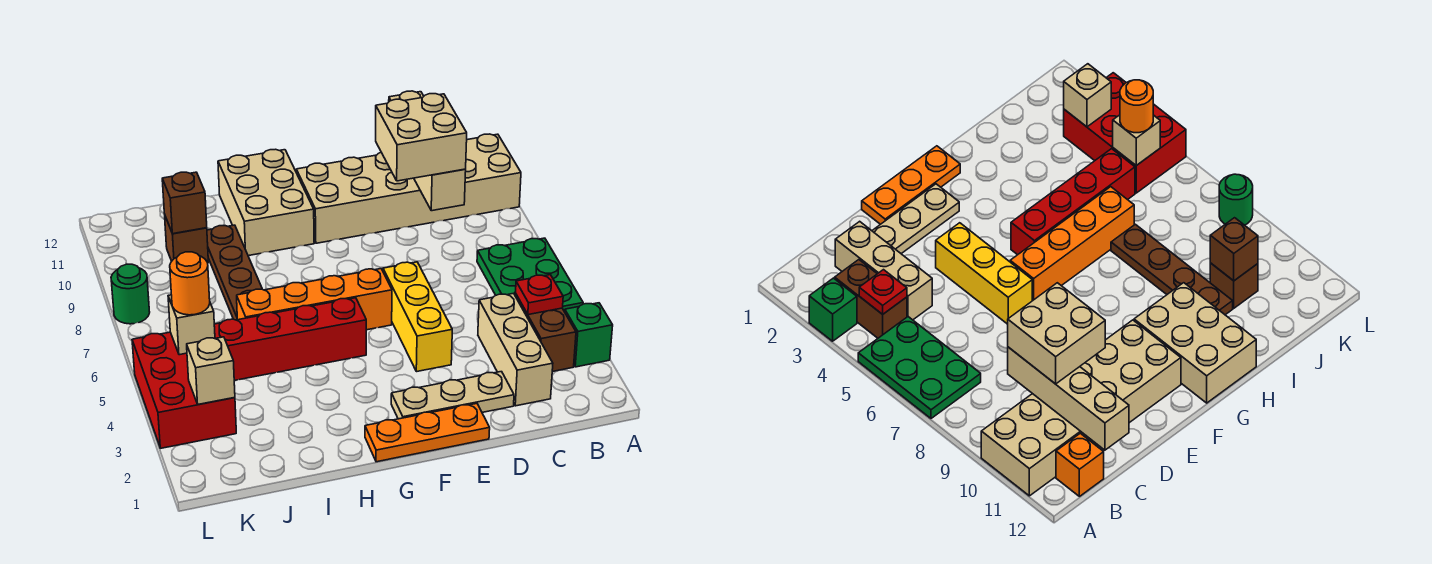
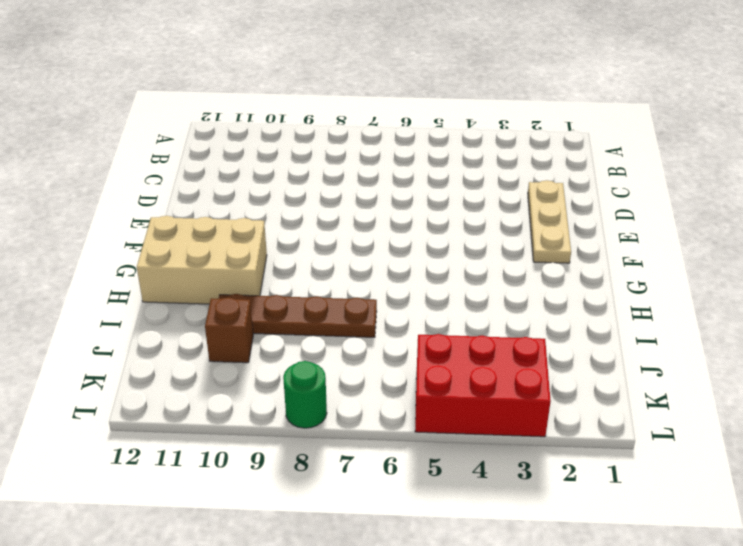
none -> green 1x1 brick [565,303,613,367]
none -> green 2x3 plate [477,238,583,312]
none -> tan 2x6 brick [296,134,521,243]

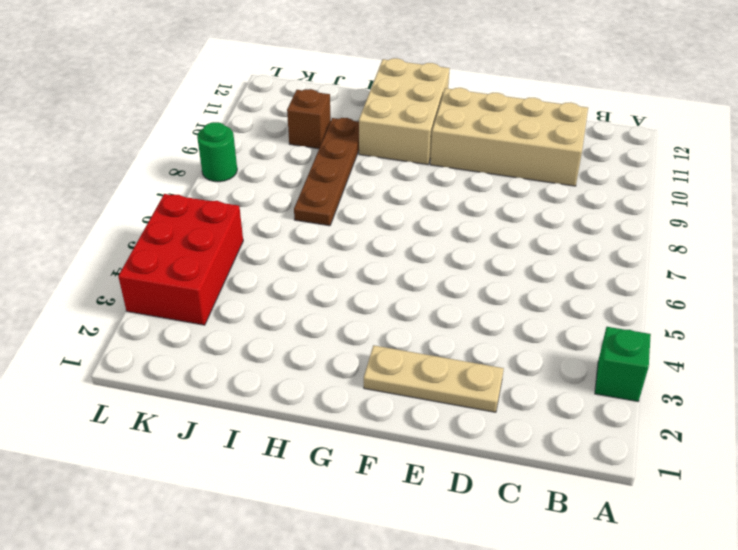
tan 2x4 brick [430,88,588,186] -> tan 2x6 brick [296,134,521,243]
none -> green 2x3 plate [477,238,583,312]
none -> brown 1x2 brick [515,293,576,372]
none -> orange 1x1 brick [1056,433,1104,496]

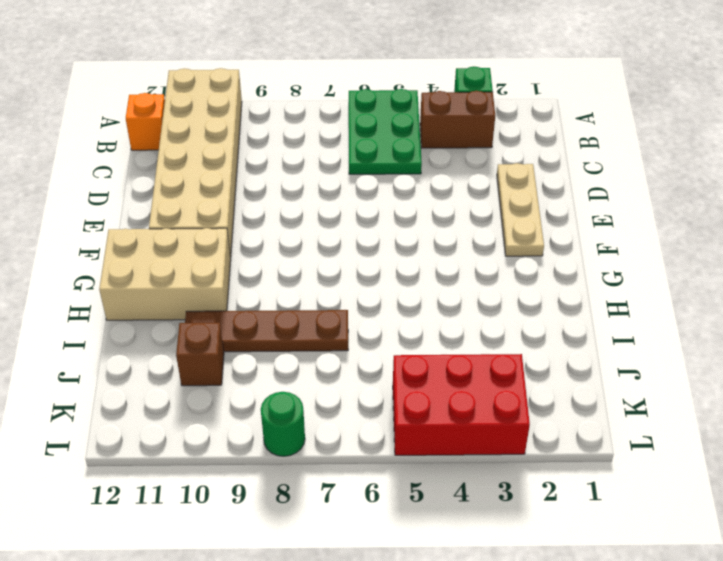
green 2x3 plate [349,89,422,174] -> green 2x3 plate turned to [477,238,583,312]
none -> tan 1x3 brick [478,294,553,406]
none -> orange 1x3 plate [365,404,490,462]
none -> yellow 1x3 brick [383,262,452,372]

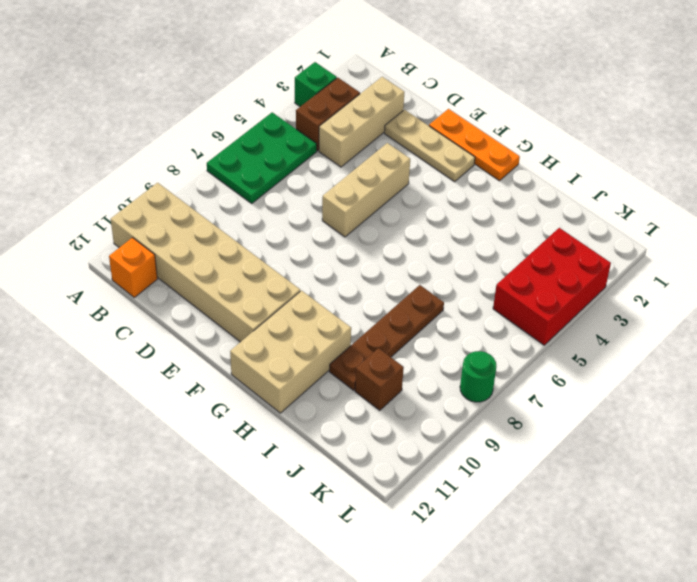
tan 1x3 brick [322,143,410,237] -> yellow 1x3 brick [383,262,452,372]
none -> orange 1x4 brick [237,269,392,330]
none -> red 1x4 brick [214,298,366,381]
none -> red 1x1 plate [516,275,563,315]

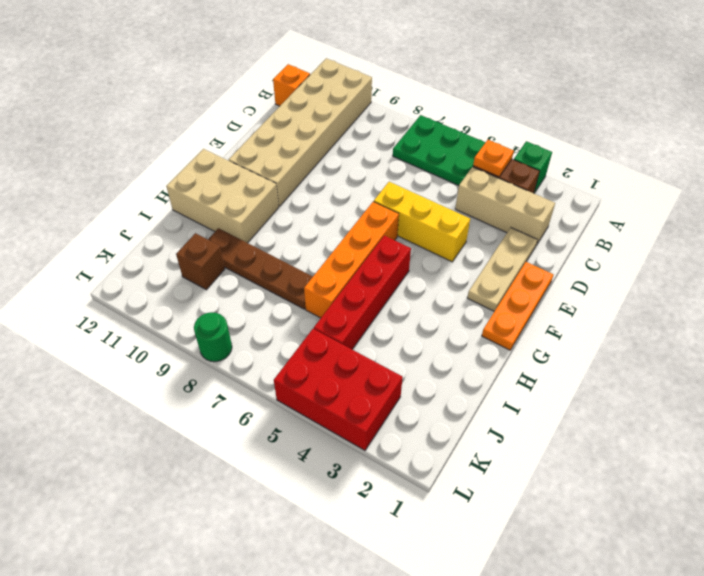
orange 1x1 plate [473,140,514,177] -> red 1x1 plate [516,275,563,315]
none -> tan 1x4 brick [389,91,466,211]
none -> brown 1x1 brick [162,172,207,234]
none -> tan 1x1 brick [187,337,235,404]

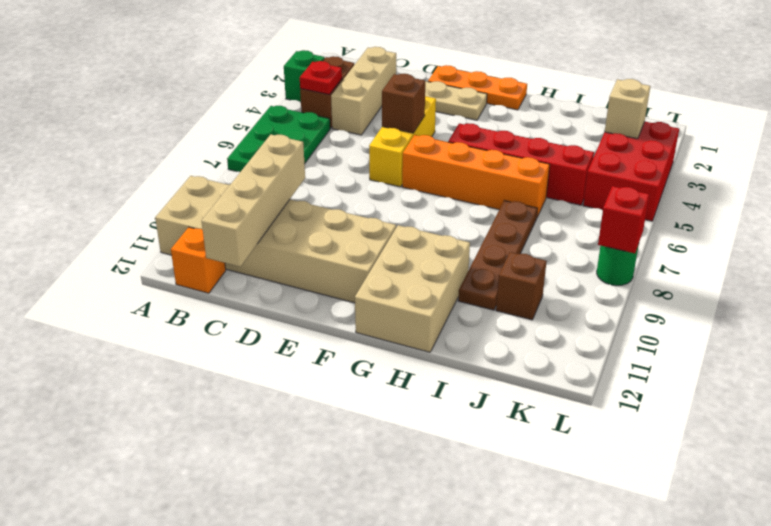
brown 1x1 brick [382,74,425,133] -> brown 1x1 brick moved to [162,172,207,234]
red 1x1 brick [598,186,649,253] -> none
none -> tan 1x1 brick [168,295,215,355]
none -> tan 2x2 brick [376,94,467,181]
none -> orange 1x1 round brick [170,252,210,315]

